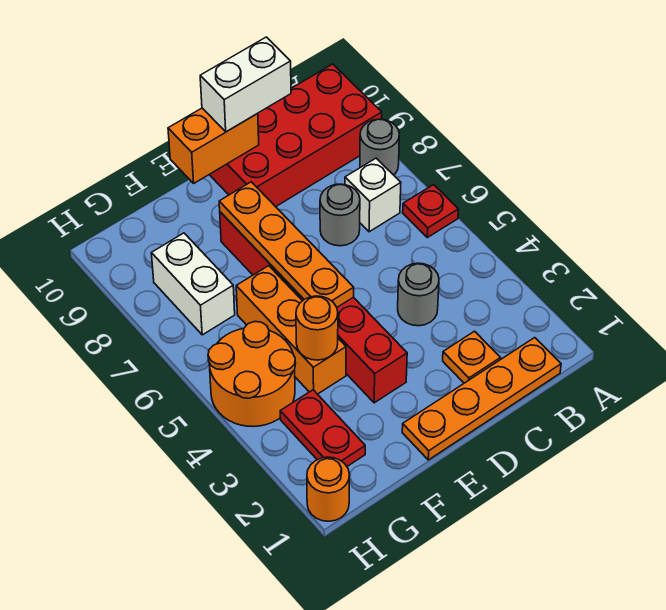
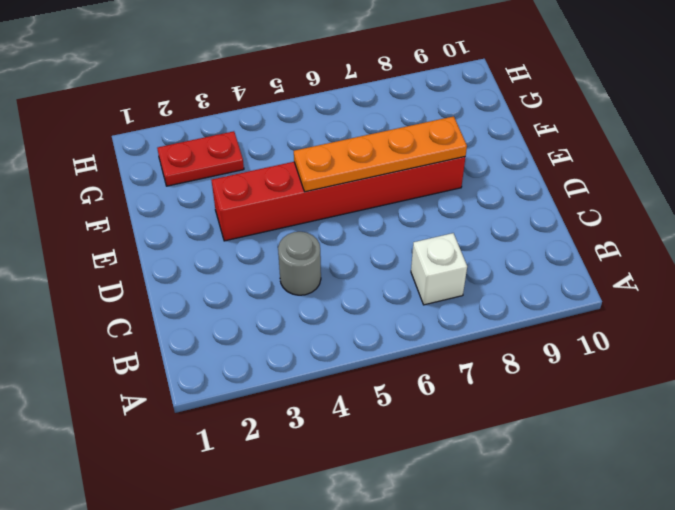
none -> red 1x1 plate [403,185,458,238]
none -> grey 1x1 round brick [360,119,399,175]
none -> red 2x4 brick [209,64,382,207]

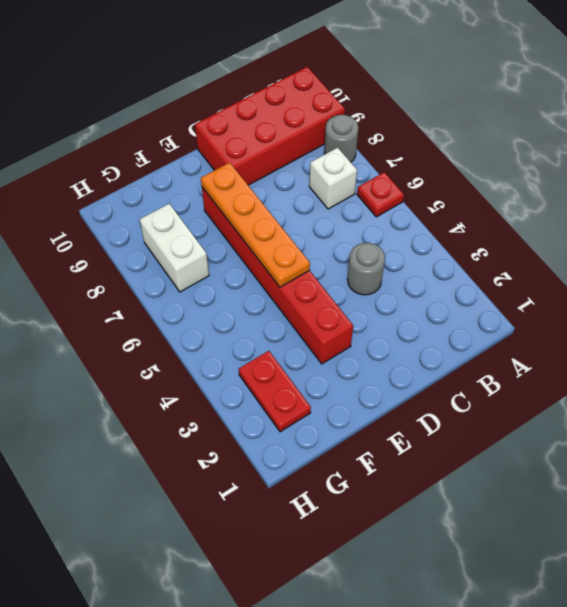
none -> orange 1x4 plate [402,338,561,460]
none -> orange 1x1 plate [443,331,501,383]
none -> grey 1x1 round brick [320,184,360,246]

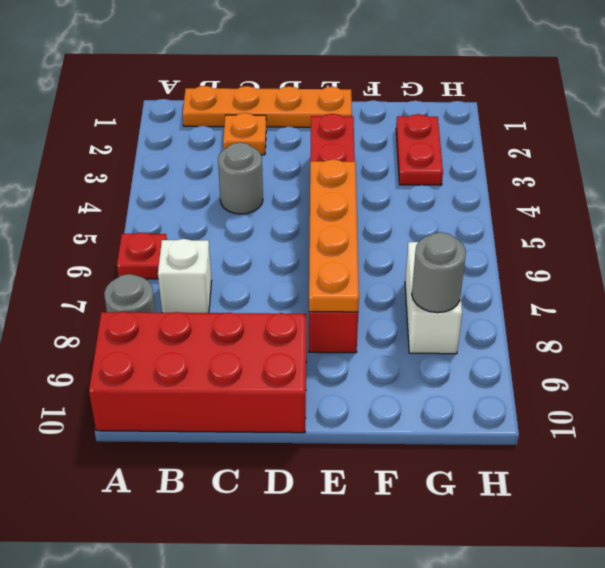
grey 1x1 round brick [412,232,466,313] -> grey 1x1 round brick moved to [320,184,360,246]
none -> orange 1x3 brick [236,266,346,394]
none -> orange 2x2 round brick [208,322,296,427]
none -> orange 1x1 round brick [307,457,350,521]

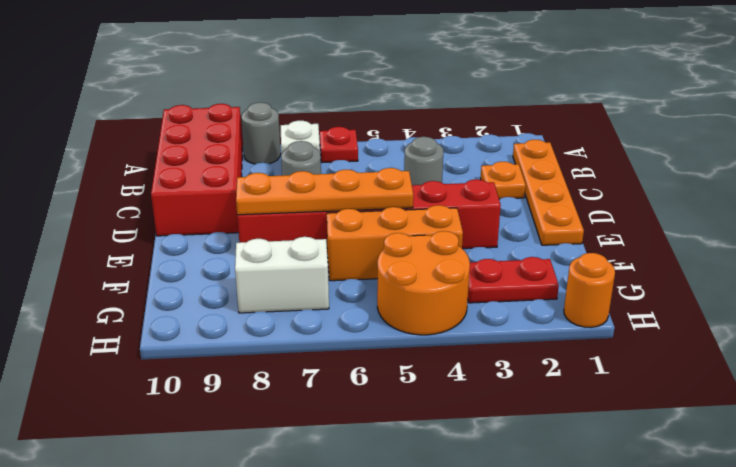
none -> orange 1x2 brick [168,108,259,183]
none -> orange 1x1 round brick [296,296,338,360]
none -> white 1x2 brick [200,37,291,132]

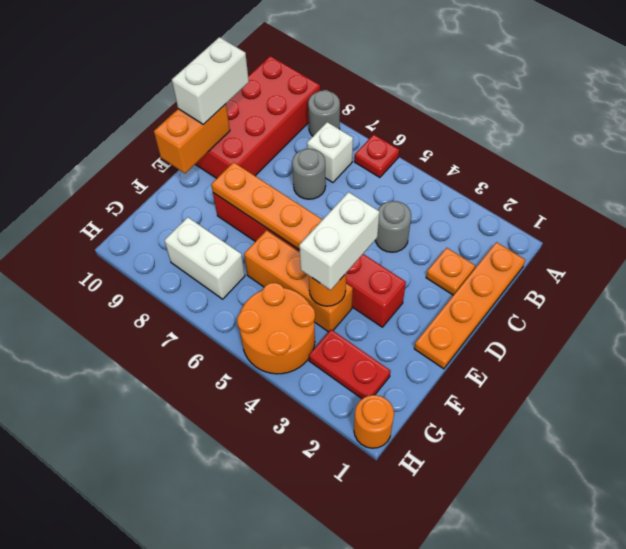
white 1x2 brick [299,192,380,290] -> none

